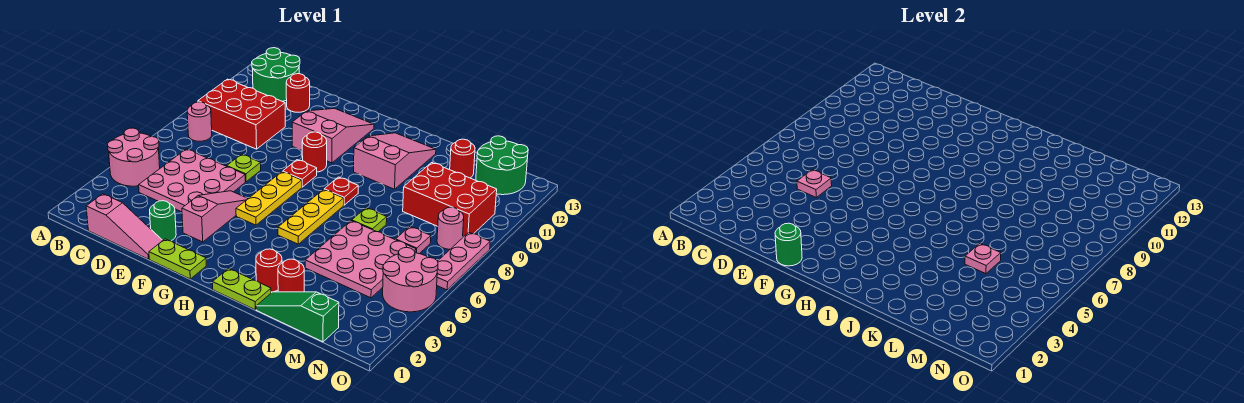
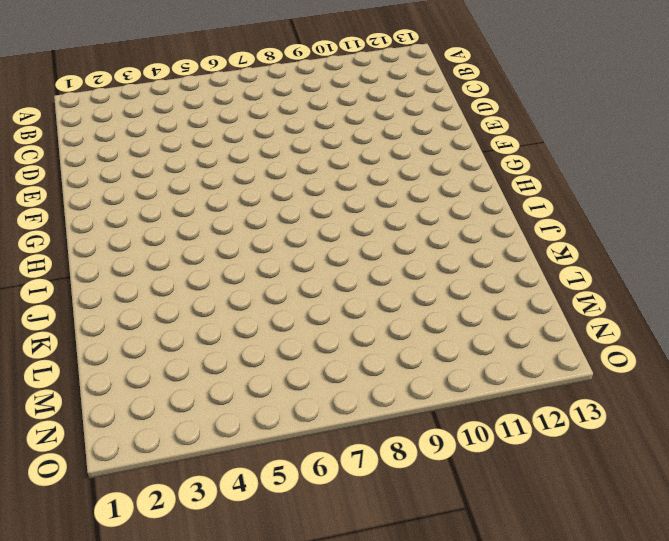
none -> pink 2x2 round brick [108,128,160,186]
none -> pink 1x1 round brick [187,102,212,141]
none -> red 2x3 brick [198,79,285,149]
none -> green 2x2 round brick [252,48,300,101]

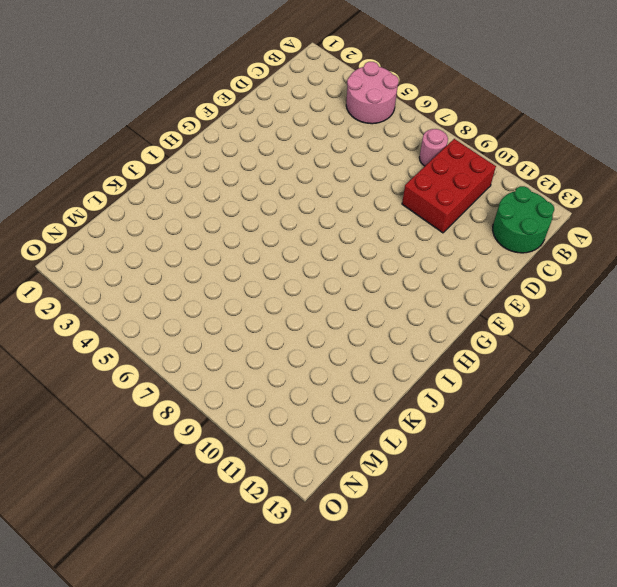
none -> pink 1x3 slope [86,194,163,259]
none -> pink 3x3 plate [139,149,245,212]
none -> red 1x1 round brick [286,74,310,112]
none -> green 1x1 round brick [150,201,176,241]

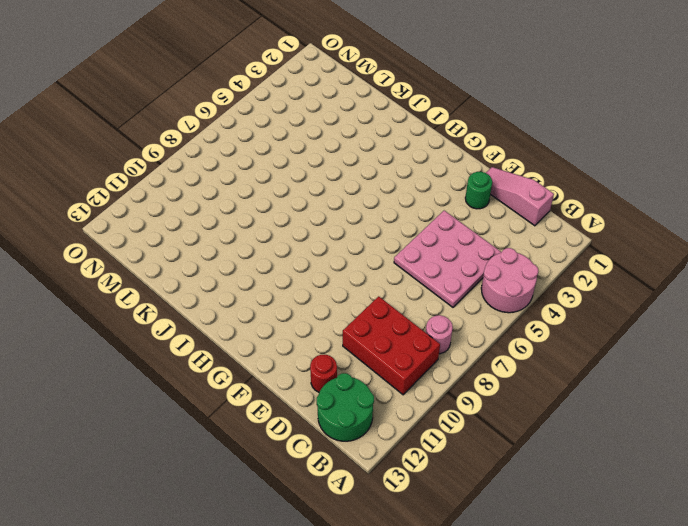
none -> lime 1x1 plate [227,154,261,182]
none -> lime 1x2 plate [149,239,206,279]
none -> pink 1x3 slope [182,191,248,242]
none -> pink 2x3 slope [292,108,374,163]

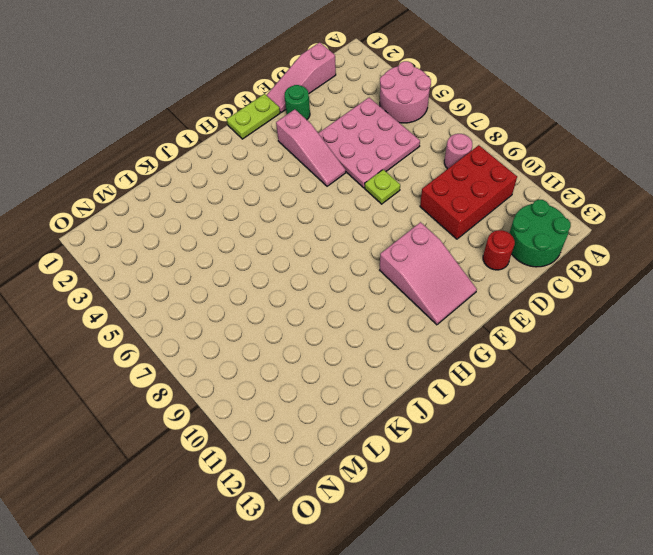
none -> yellow 1x3 plate [236,172,302,225]
none -> red 1x1 plate [283,160,317,187]
none -> red 1x1 round brick [302,132,327,172]
none -> lime 1x2 plate [213,268,271,310]

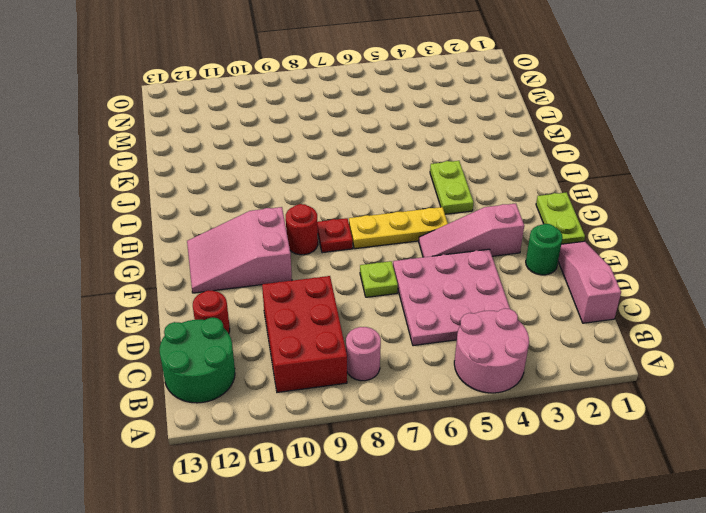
lime 1x2 plate [430,161,474,214] -> lime 1x2 plate moved to [213,268,271,310]
none -> yellow 1x3 plate [278,190,344,244]
none -> red 1x1 plate [324,177,358,205]
none -> pink 2x3 slope [354,133,436,189]
none -> red 1x1 round brick [256,249,282,292]

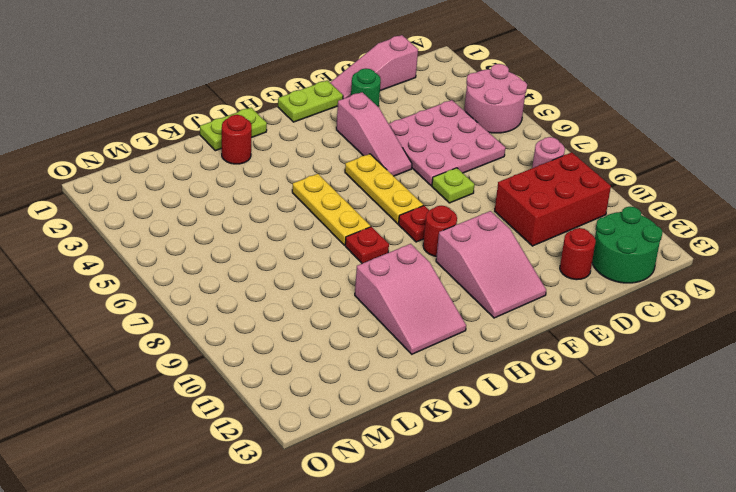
none -> green 1x3 slope [256,292,339,342]
none -> red 1x1 round brick [278,259,304,292]
none -> pink 3x3 plate [305,221,416,298]
none -> lime 1x1 plate [352,208,387,232]

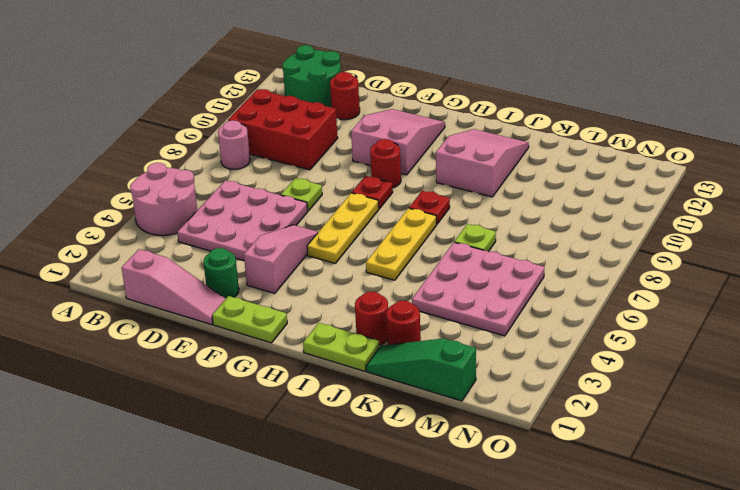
none -> red 2x3 brick [403,163,497,237]
none -> red 1x1 round brick [450,139,475,178]
none -> pink 1x1 plate [396,226,431,254]
none -> green 2x2 round brick [476,136,528,195]

